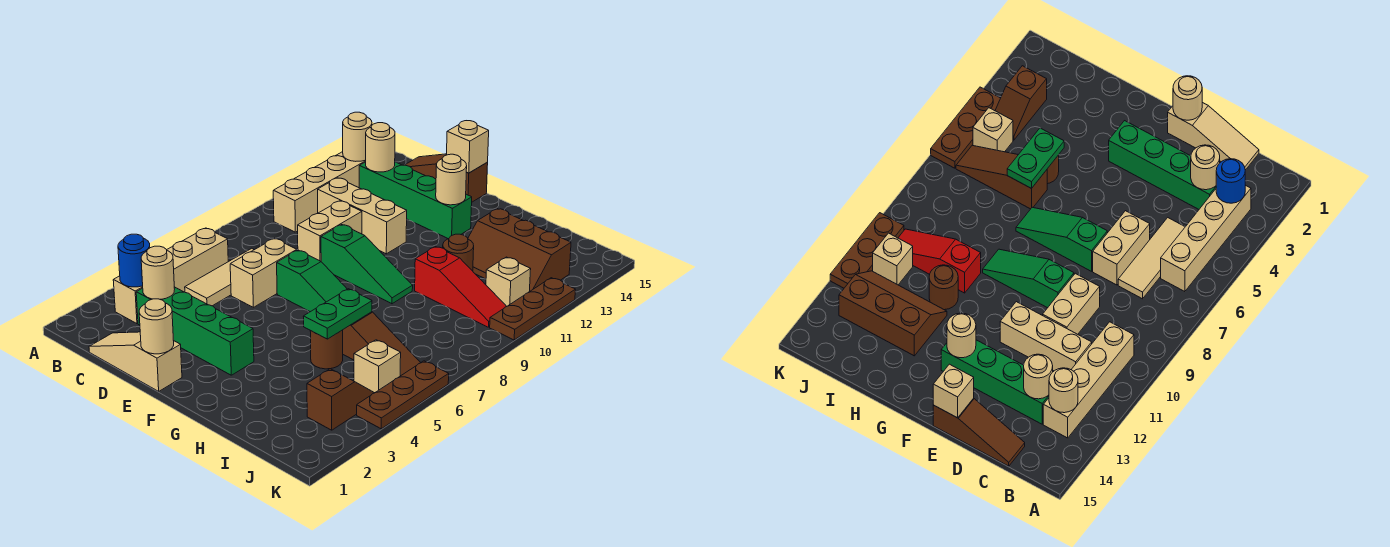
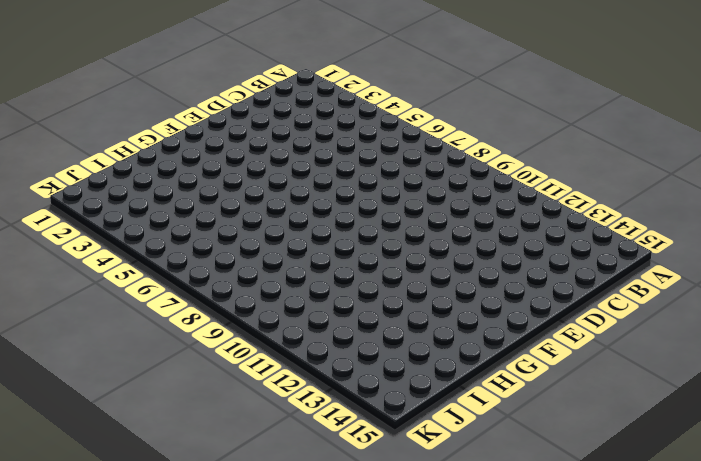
none -> tan 1x4 brick [113,228,228,324]
none -> tan 1x4 brick [273,152,366,232]
none -> tan 1x3 slope [89,332,182,391]
none -> green 1x4 brick [136,287,254,375]

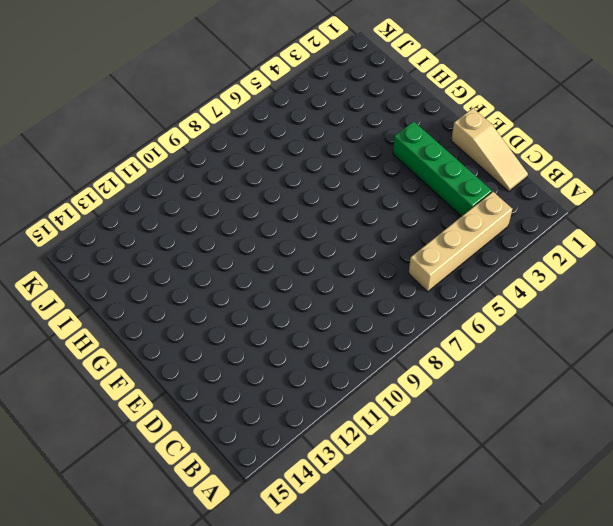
none -> tan 1x4 brick [273,152,366,232]
none -> tan 1x3 tile [185,248,254,306]
none -> tan 1x3 brick [318,178,407,254]
none -> green 1x4 brick [359,162,472,239]

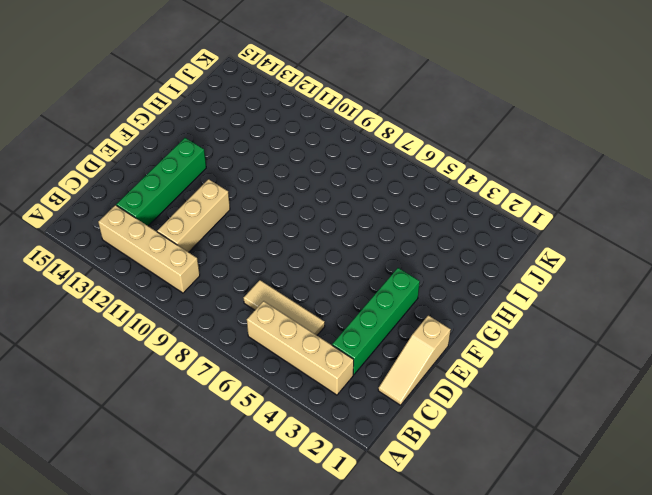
none -> brown 1x3 slope [405,154,488,202]
none -> tan 1x2 brick [230,238,297,307]
none -> tan 1x2 brick [298,201,362,261]
none -> green 1x3 slope [277,250,347,312]

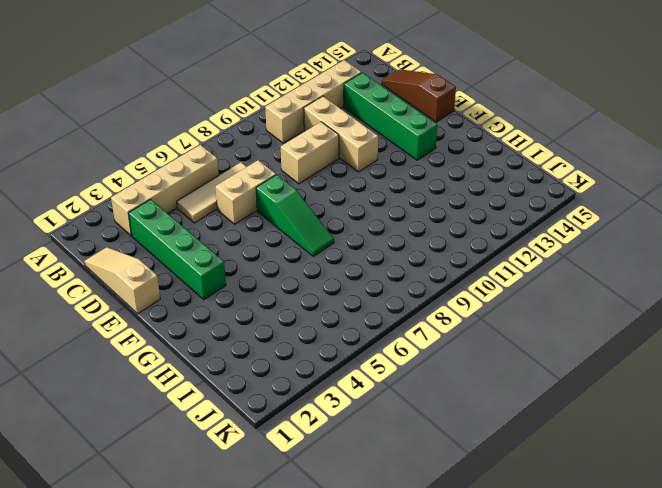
none -> green 1x3 slope [321,225,413,304]
none -> brown 1x1 round brick [310,330,343,369]
none -> brown 1x3 slope [343,312,420,376]
none -> red 1x3 slope [415,247,507,327]

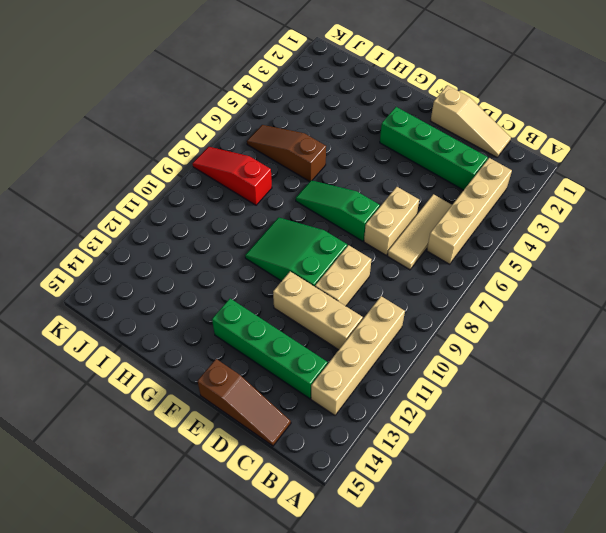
green 2x3 slope [245,217,347,287] -> green 1x3 slope [321,225,413,304]
red 1x3 slope [192,147,272,205] -> red 1x3 slope moved to [415,247,507,327]
none -> brown 1x1 round brick [310,330,343,369]
none -> brown 1x1 round brick [443,234,474,271]
none -> brown 2x3 slope [468,209,571,292]
none -> brown 1x2 slope [307,369,374,430]

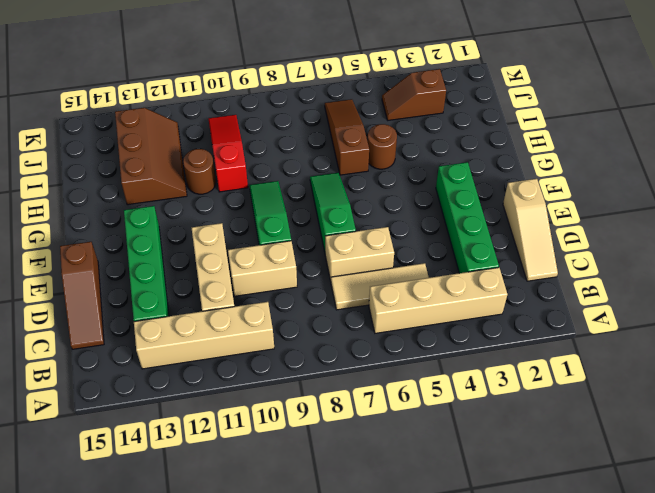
none -> tan 1x1 brick [354,340,401,393]
none -> tan 1x1 brick [486,257,531,306]
none -> brown 1x3 plate [357,361,449,429]
none -> brown 1x3 plate [490,278,576,340]

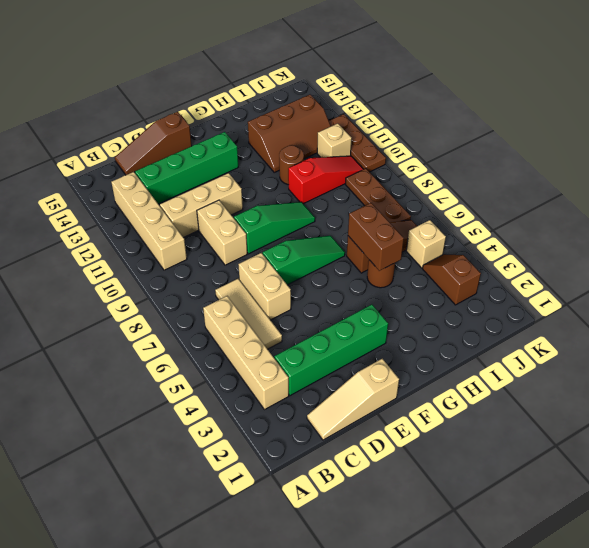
brown 1x2 brick [348,203,404,271] -> green 1x2 plate [303,289,372,339]
brown 1x3 plate [345,169,411,222] -> brown 1x3 plate moved to [357,361,449,429]
none -> blue 1x1 round brick [118,234,150,287]
none -> tan 1x1 round brick [343,112,372,161]
none -> tan 1x1 round brick [141,246,175,299]
none -> tan 1x1 round brick [366,123,395,172]

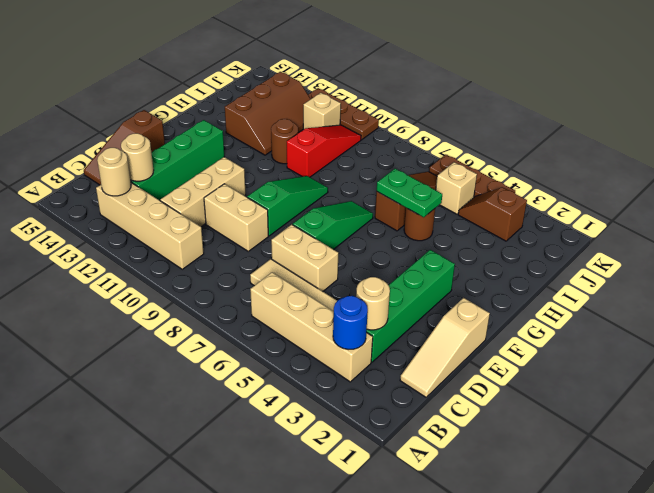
none -> tan 1x1 round brick [139,299,174,354]
none -> tan 1x1 brick [447,121,489,173]
none -> tan 1x1 round brick [436,154,467,205]

